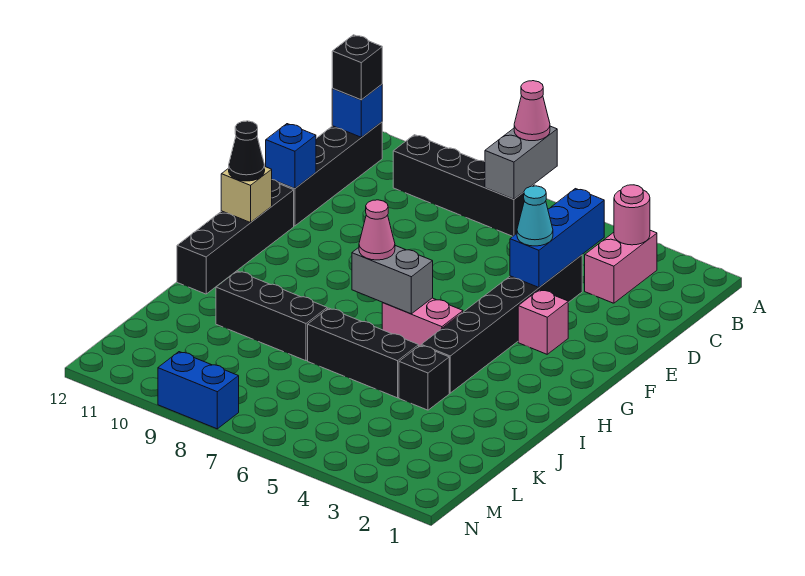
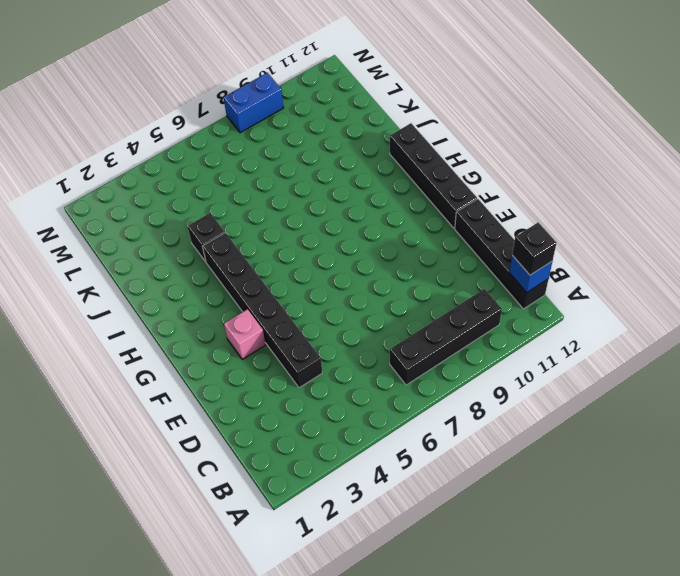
none -> pink 1x2 brick [585,230,657,303]
none -> pink 1x2 brick [382,298,463,346]
none -> black 1x3 brick [308,308,419,398]

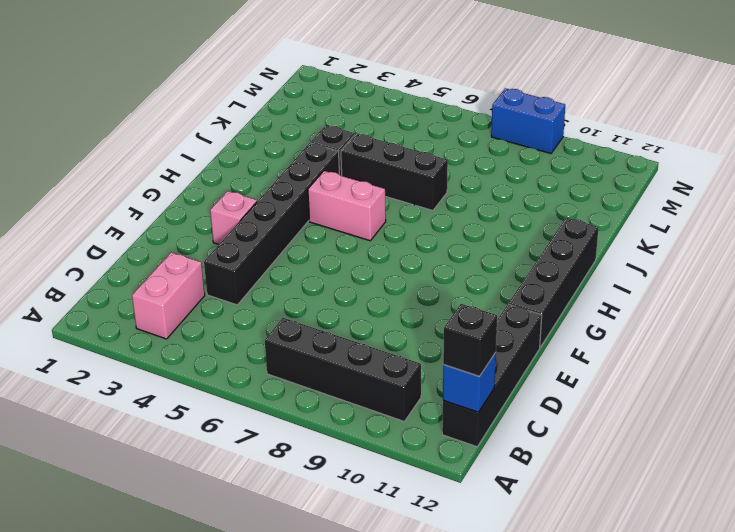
none -> black 1x3 brick [216,271,327,361]
none -> grey 1x2 brick [485,126,557,199]
none -> pink 1x1 round brick [614,185,650,245]

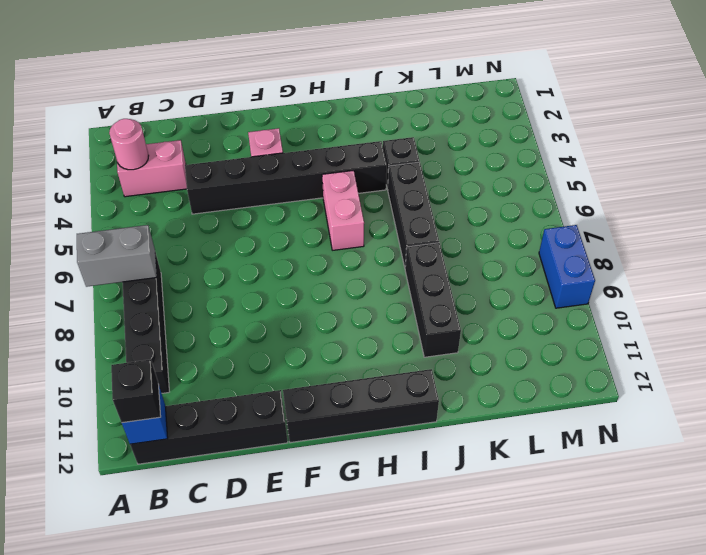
none -> blue 1x3 brick [510,189,604,287]
none -> blue 1x1 brick [266,124,316,189]
none -> tan 1x1 brick [221,167,272,223]

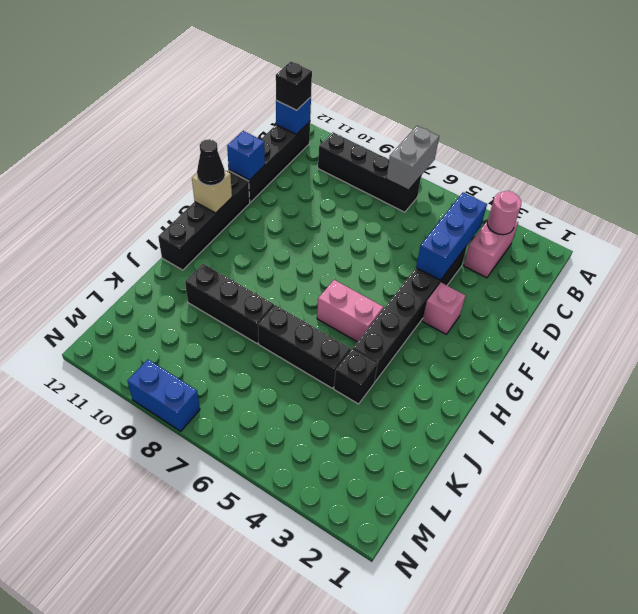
none -> grey 1x2 brick [352,246,433,314]
none -> pink 1x1 cone [514,81,550,141]
none -> cyan 1x1 cone [517,186,553,246]

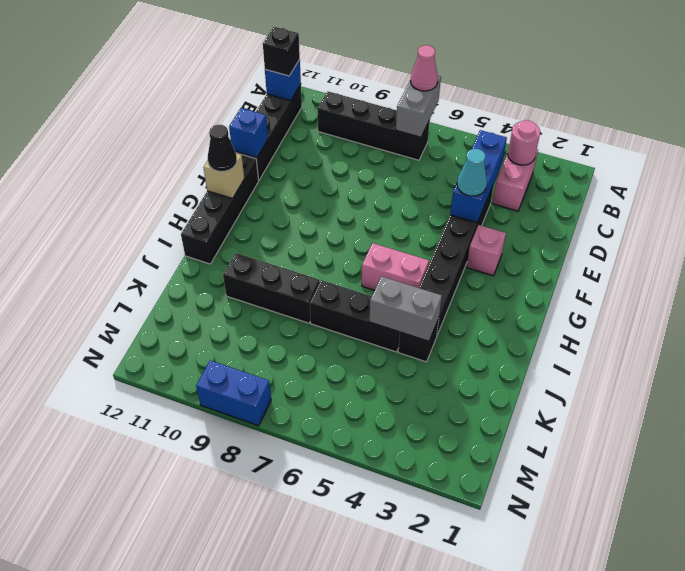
grey 1x2 brick [369,276,442,341] -> grey 1x2 brick moved to [352,246,433,314]
none -> pink 1x1 cone [359,200,395,260]

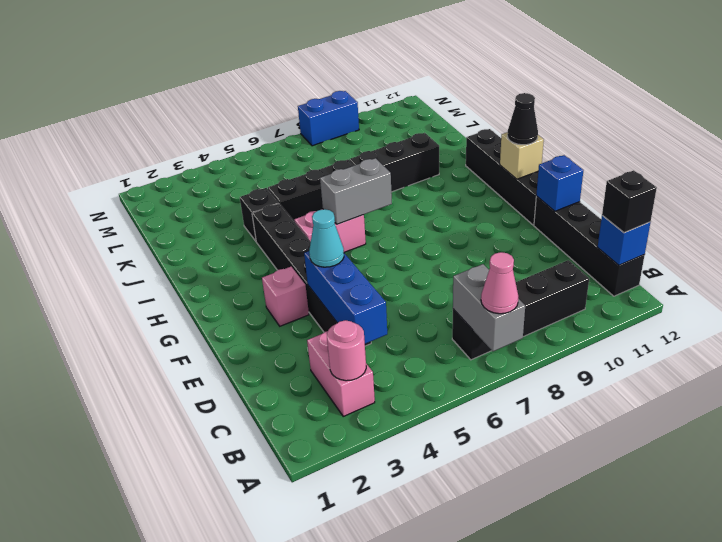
none -> pink 1x1 cone [359,200,395,260]

